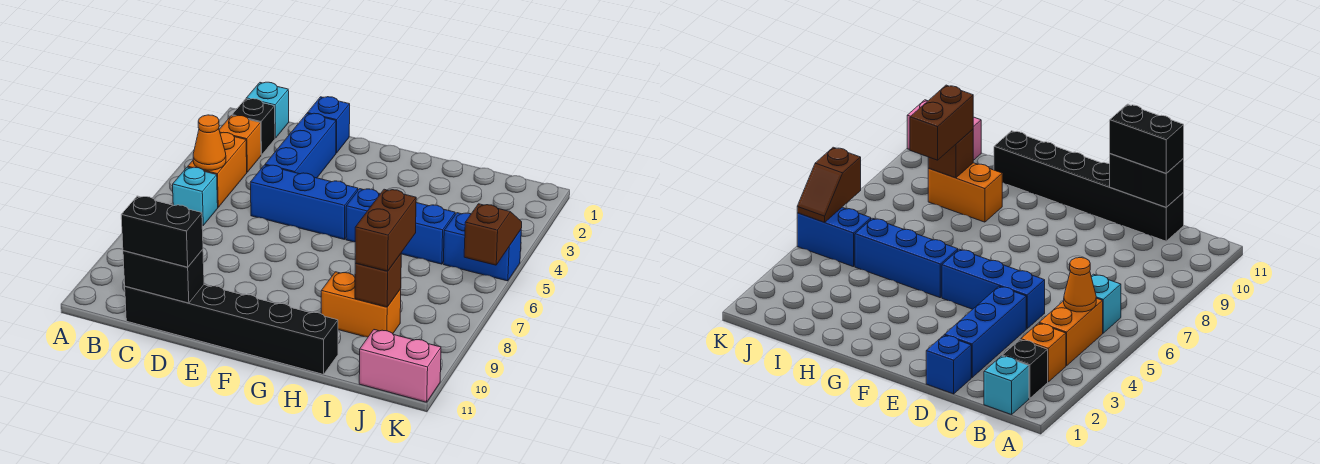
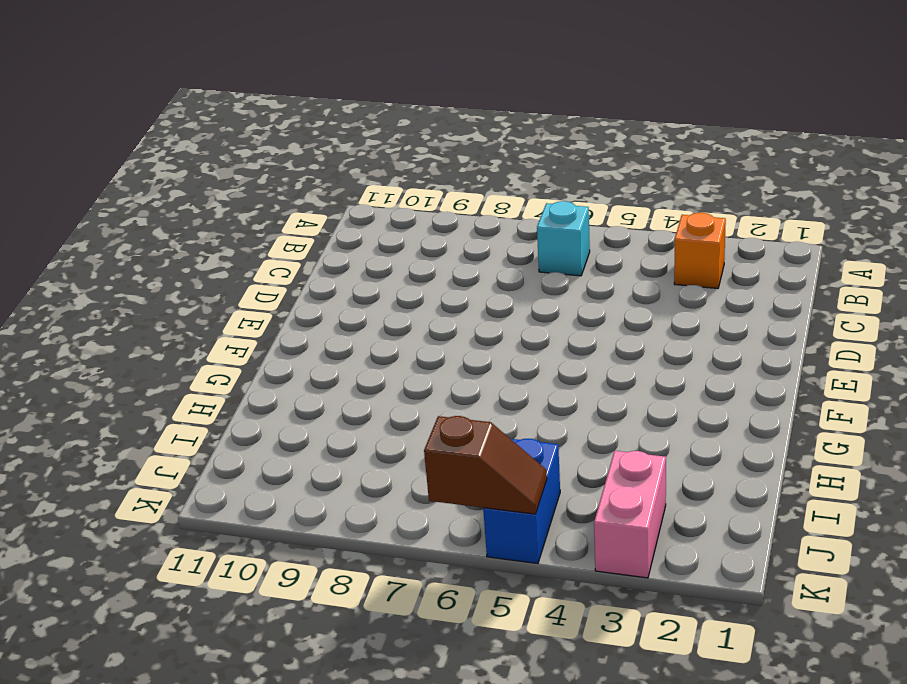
pink 1x2 brick [594,451,666,578] -> pink 1x2 brick moved to [359,330,441,402]
none -> cyan 1x1 brick [246,82,289,138]
none -> black 1x1 brick [232,99,275,155]
none -> orange 1x2 brick [188,132,247,207]

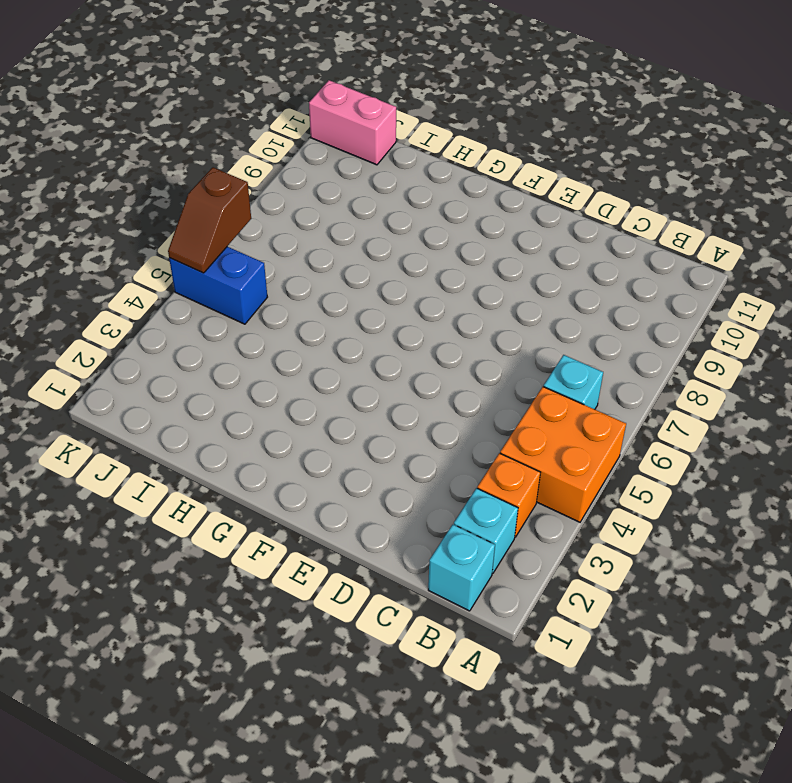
orange 2x2 brick [500,387,626,522] -> orange 1x2 brick [188,132,247,207]
cyan 1x1 brick [454,488,518,574] -> black 1x1 brick [232,99,275,155]
none -> black 1x6 brick [125,285,338,374]
none -> blue 1x1 brick [307,97,350,153]
none -> blue 1x3 brick [265,113,336,178]

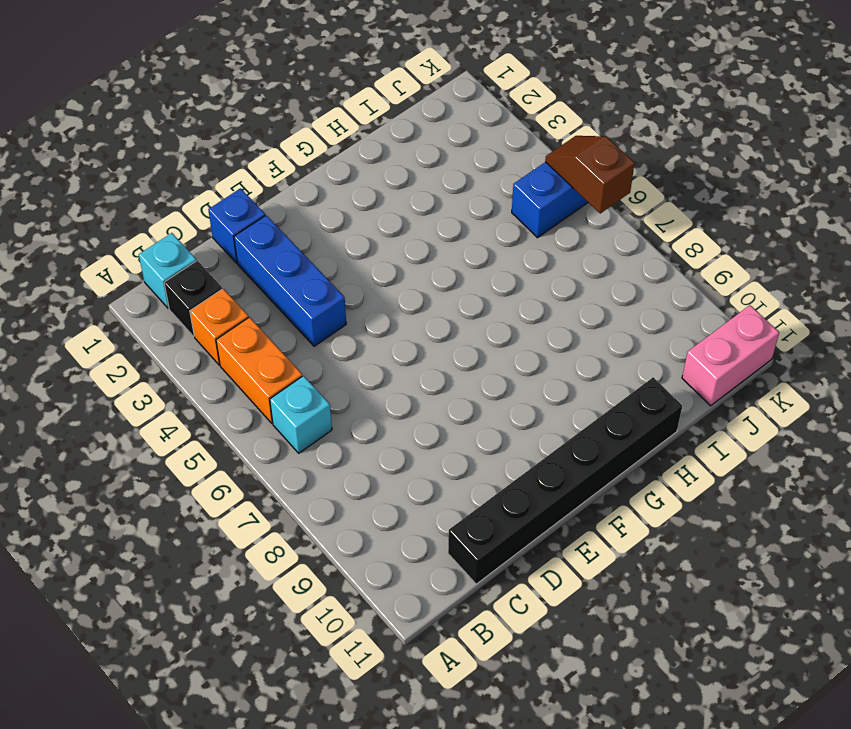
none -> blue 1x3 brick [250,165,358,240]
none -> blue 1x3 brick [346,189,455,264]
none -> orange 1x2 brick [321,272,401,337]

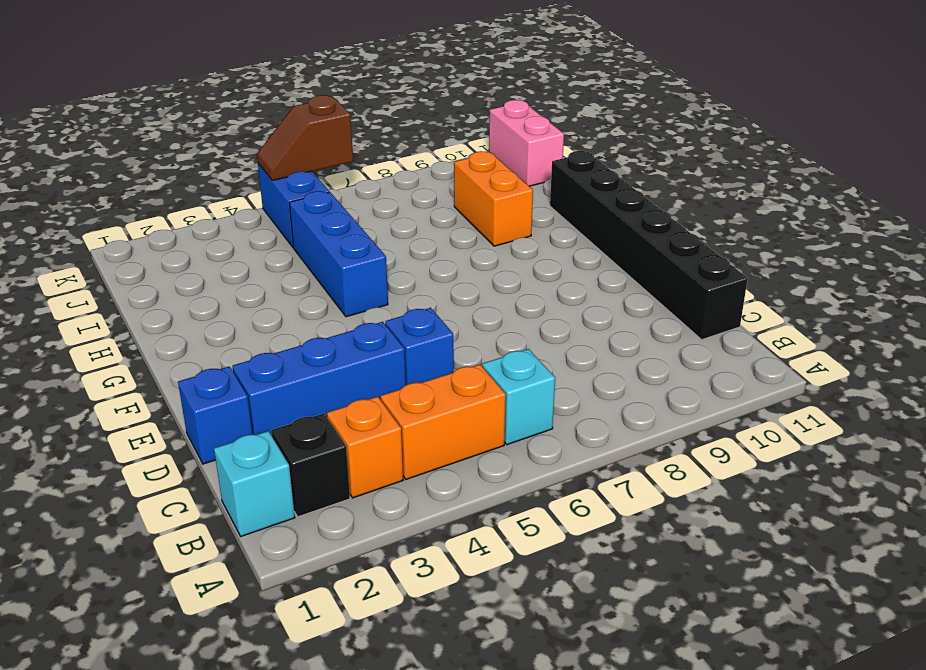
blue 1x1 brick [385,308,454,385] -> blue 1x3 brick [250,165,358,240]
none -> orange 1x1 cone [193,115,226,170]
none -> black 1x2 brick [123,249,204,303]
none -> brown 1x1 brick [355,254,401,307]

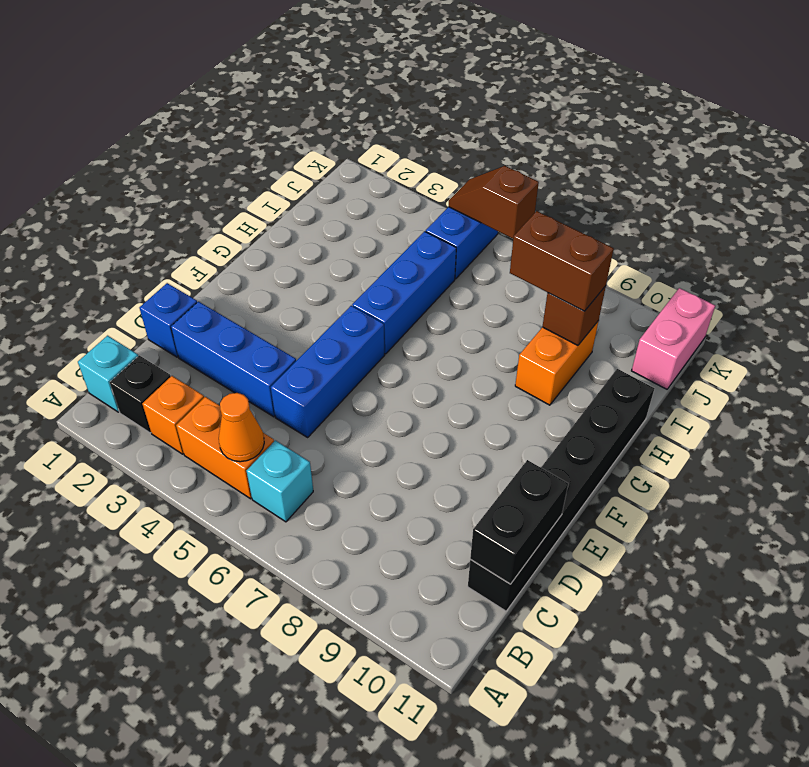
none -> black 1x2 brick [121,196,203,267]

